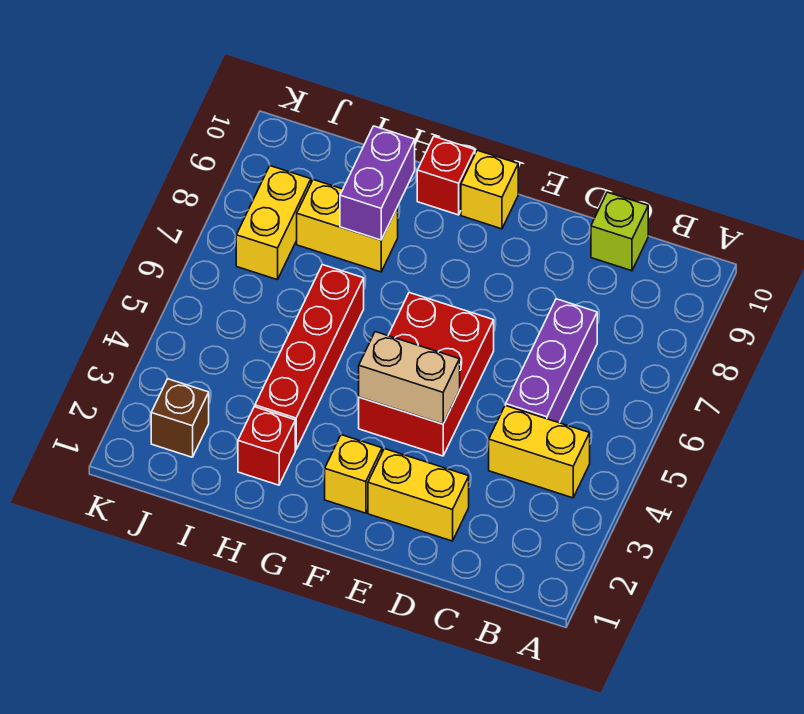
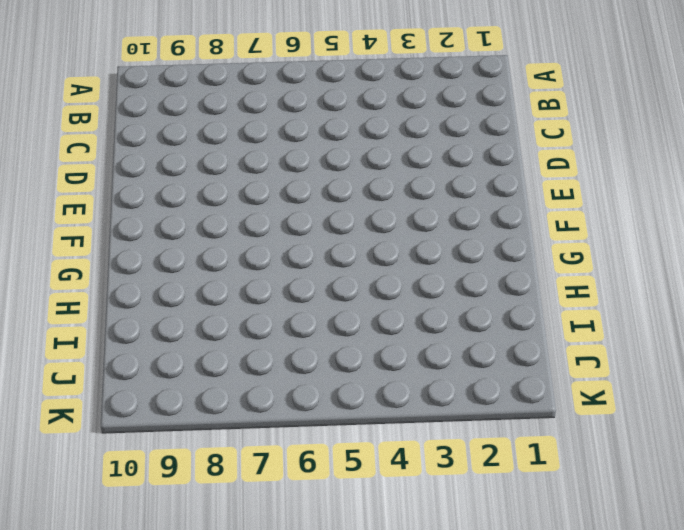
none -> yellow 1x2 brick [489,405,590,498]
none -> purple 1x3 brick [506,299,597,423]
none -> lime 1x1 brick [591,192,648,271]

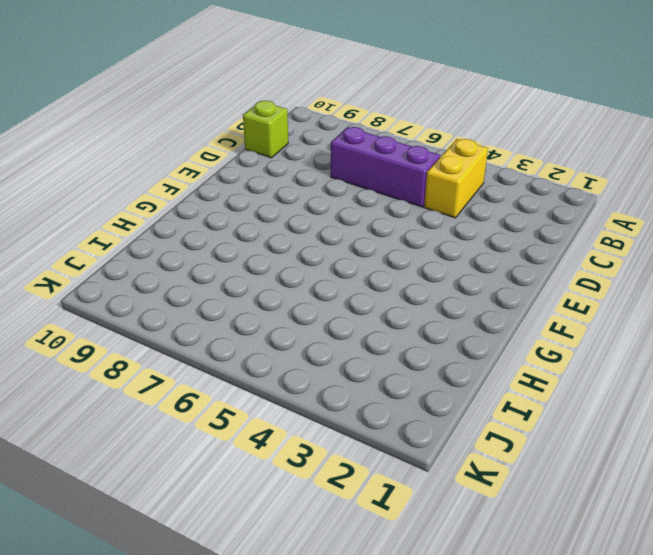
none -> yellow 1x2 brick [368,449,469,541]
none -> red 2x3 brick [359,293,494,456]
none -> yellow 1x1 brick [325,435,382,513]

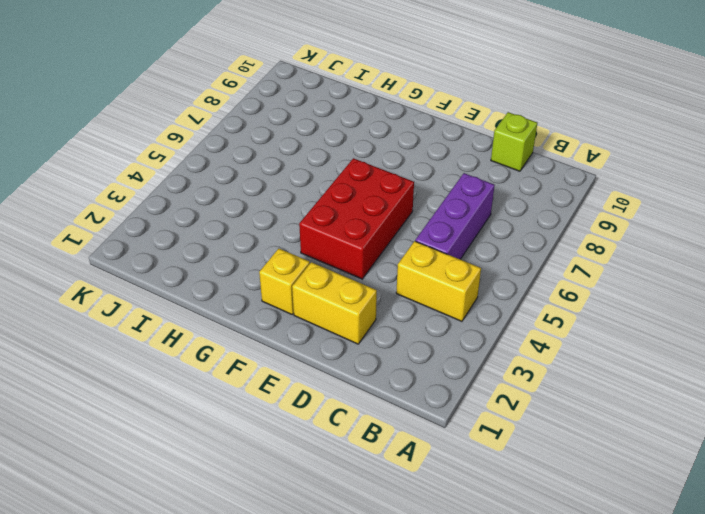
none -> yellow 1x1 brick [461,150,518,229]
none -> red 1x1 brick [417,137,475,215]
none -> red 1x1 brick [238,407,295,485]

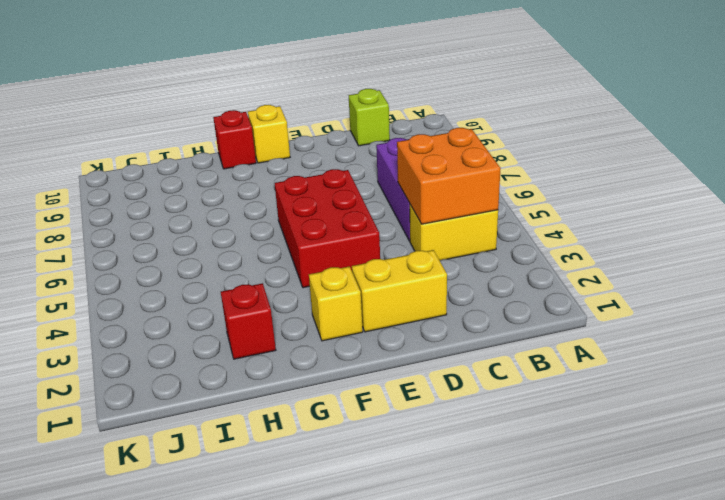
orange 2x2 brick [397,128,501,224] -> none
none -> red 1x4 brick [255,265,364,450]
none -> yellow 1x2 brick [297,180,398,272]
none -> brown 1x1 brick [151,379,209,457]

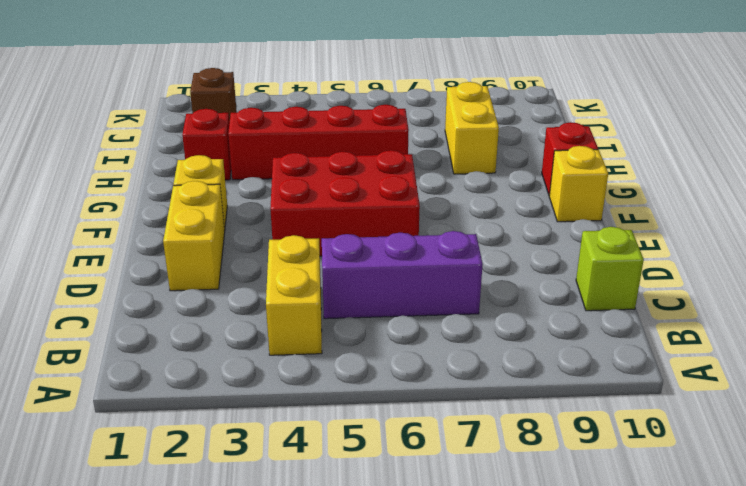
none -> yellow 1x2 brick [236,166,311,280]
none -> tan 1x2 brick [359,332,460,424]
none -> purple 1x2 brick [340,126,415,240]

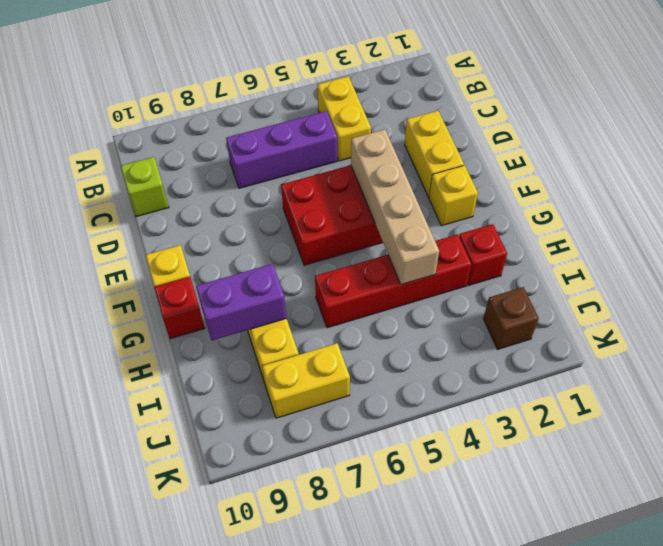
tan 1x4 brick [351,130,439,285] -> tan 1x2 brick [359,332,460,424]

